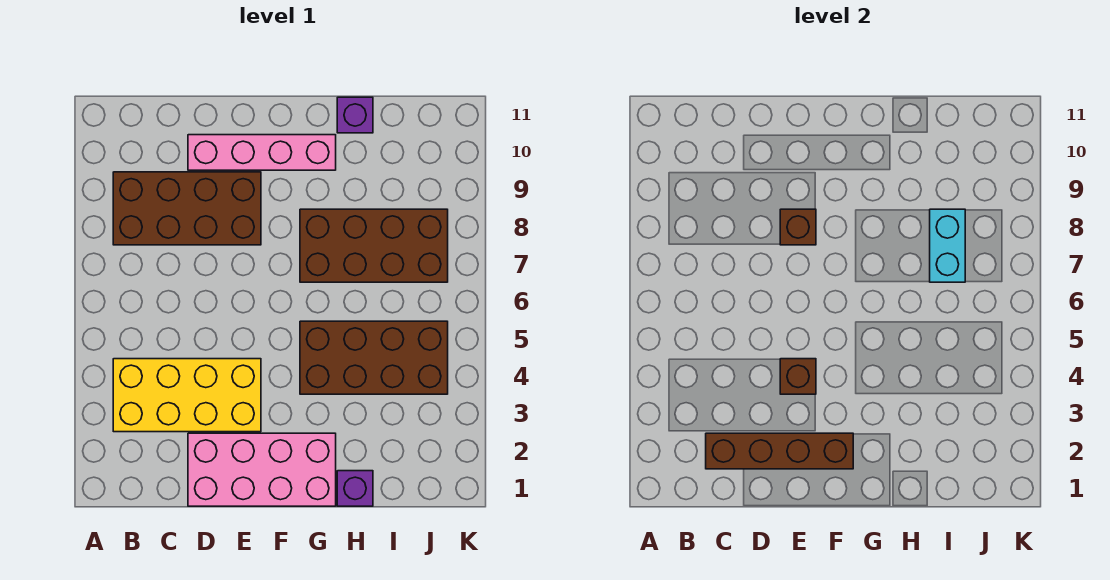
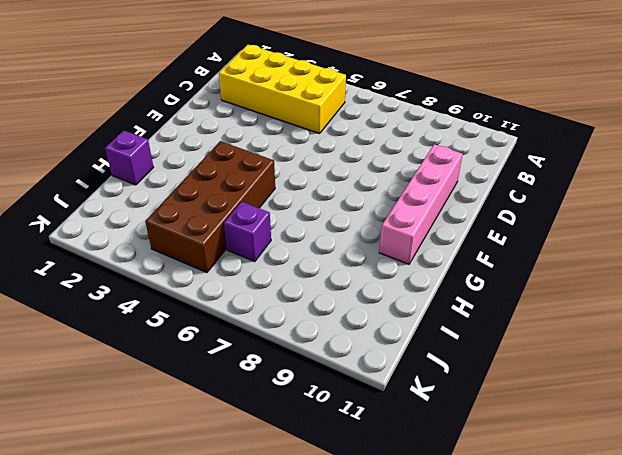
yellow 2x4 brick [219,45,346,134] -> yellow 2x4 brick turned to [113,359,261,432]
purple 1x1 brick [224,202,271,262] -> purple 1x1 brick moved to [337,97,373,133]
none -> brown 2x4 brick [113,172,261,245]
none -> pink 2x4 brick [188,433,336,506]
none -> brown 2x4 brick [300,209,448,282]

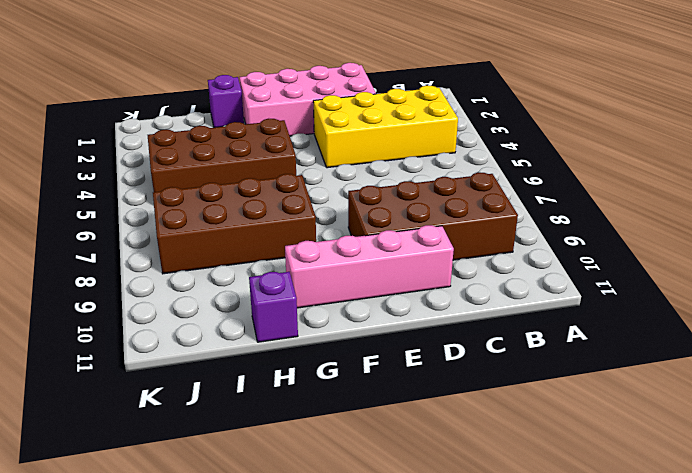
none -> brown 1x4 brick [706,433,853,469]
none -> brown 1x1 brick [780,359,816,394]
none -> brown 1x1 brick [780,209,816,245]

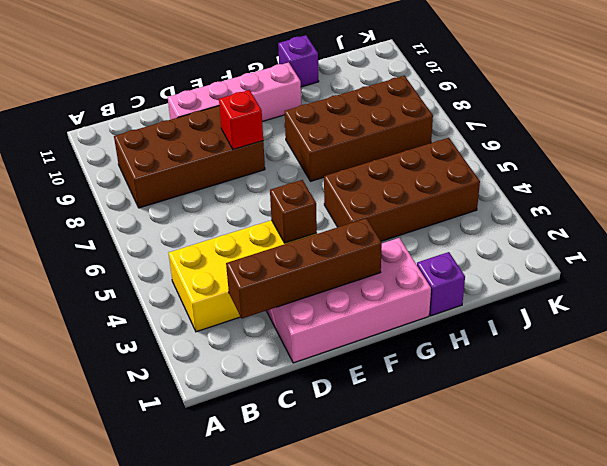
red 1x1 brick [219,90,263,149] -> brown 1x1 brick [780,209,816,245]
none -> cyan 1x2 brick [930,209,965,282]

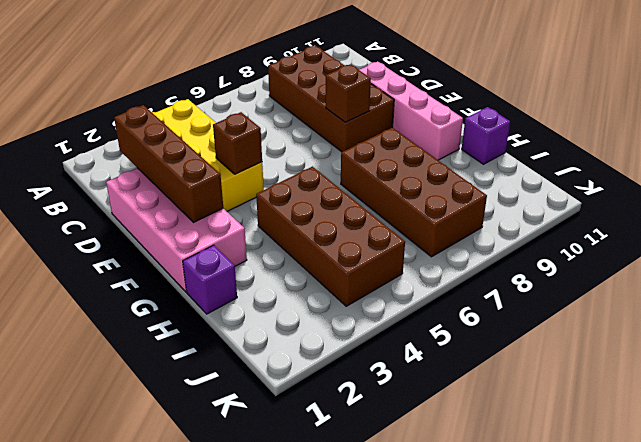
none -> cyan 1x2 brick [930,209,965,282]

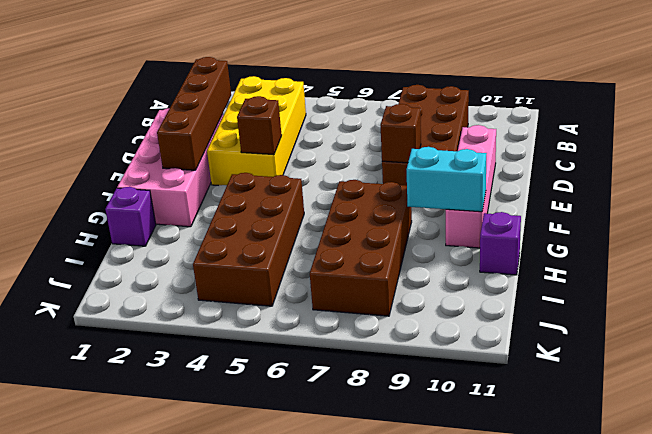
cyan 1x2 brick [406,147,487,212] -> cyan 1x2 brick moved to [930,209,965,282]

